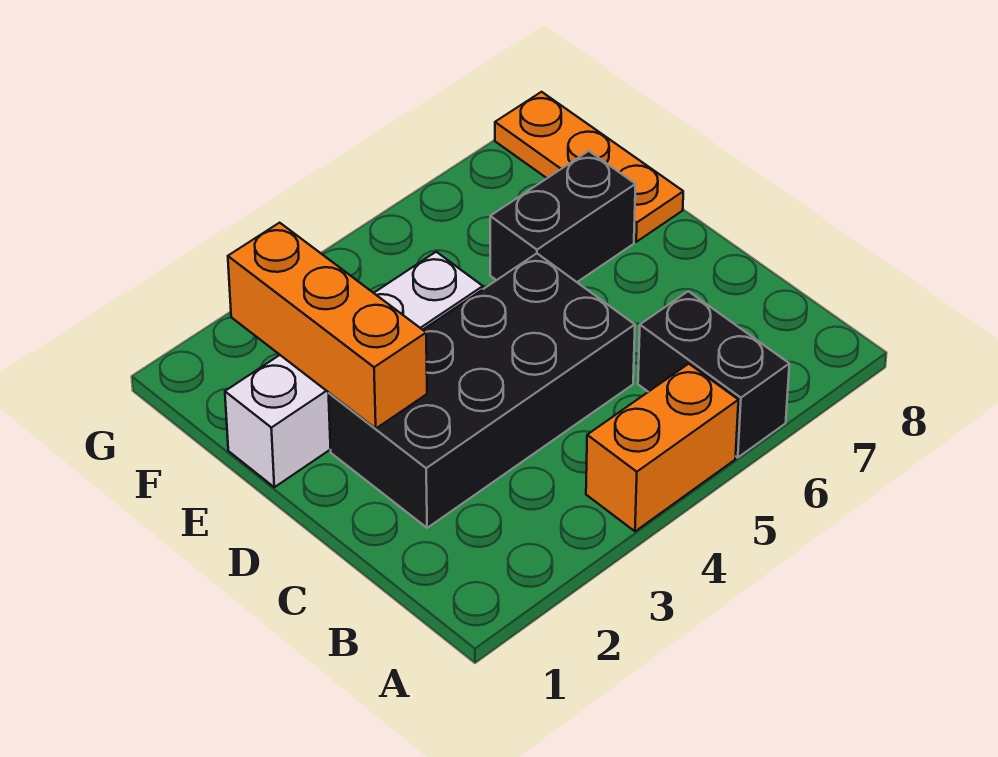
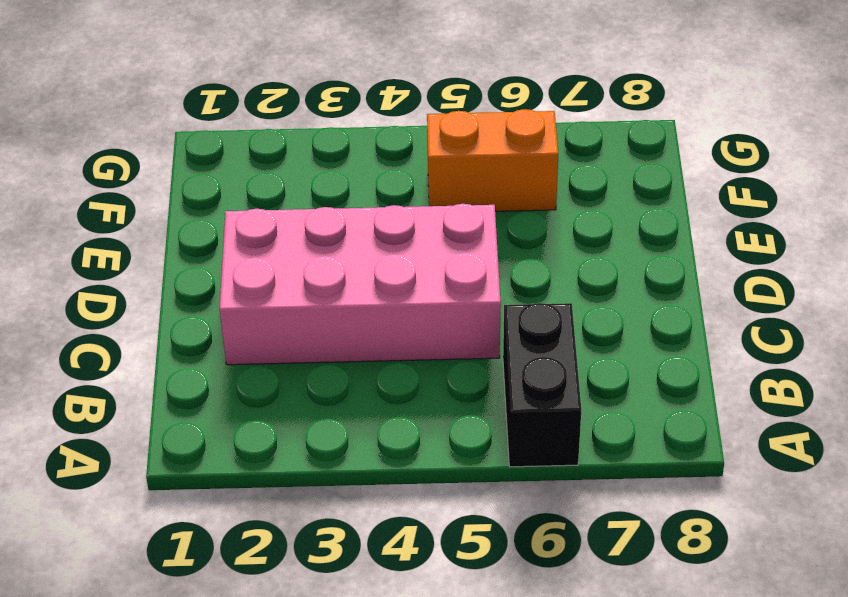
pink 2x4 brick [220,204,501,365] -> black 2x4 brick [328,254,635,528]
orange 1x2 brick [427,109,558,211] -> orange 1x2 brick moved to [586,364,738,531]
none -> white 1x4 brick [225,252,483,487]
none -> black 1x2 brick [490,151,636,282]

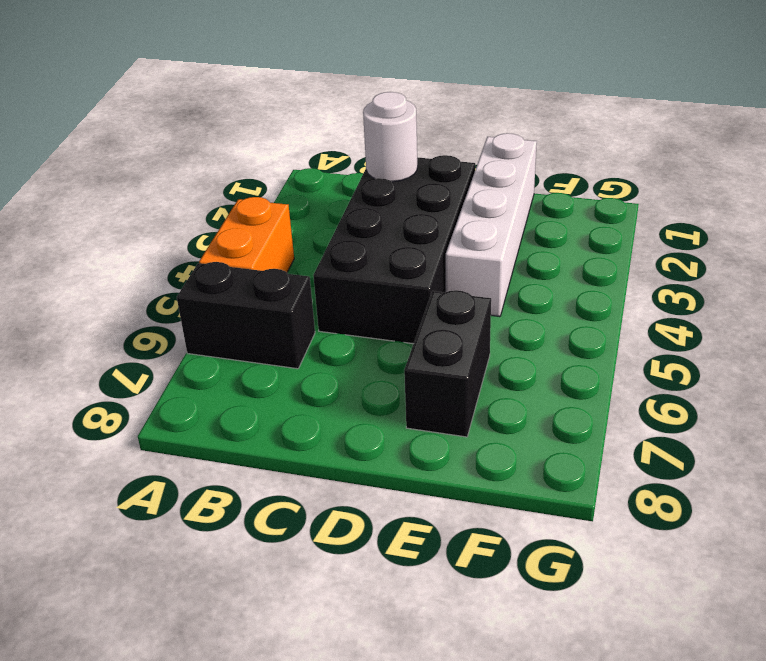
white 1x1 round brick [363,92,417,182] -> none
none -> orange 1x3 plate [495,92,683,242]
none -> orange 1x3 brick [228,223,427,428]

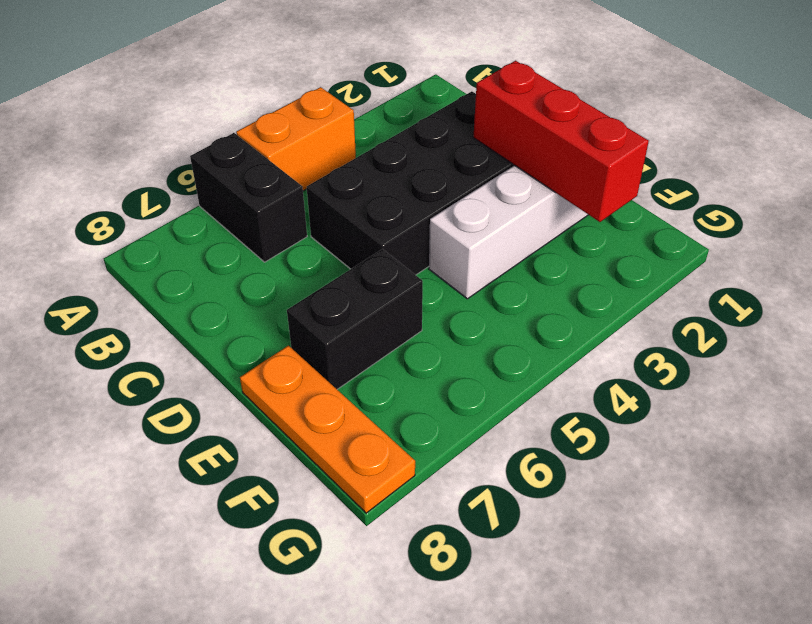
red 1x3 brick [473,61,649,222] -> orange 1x3 brick [228,223,427,428]

